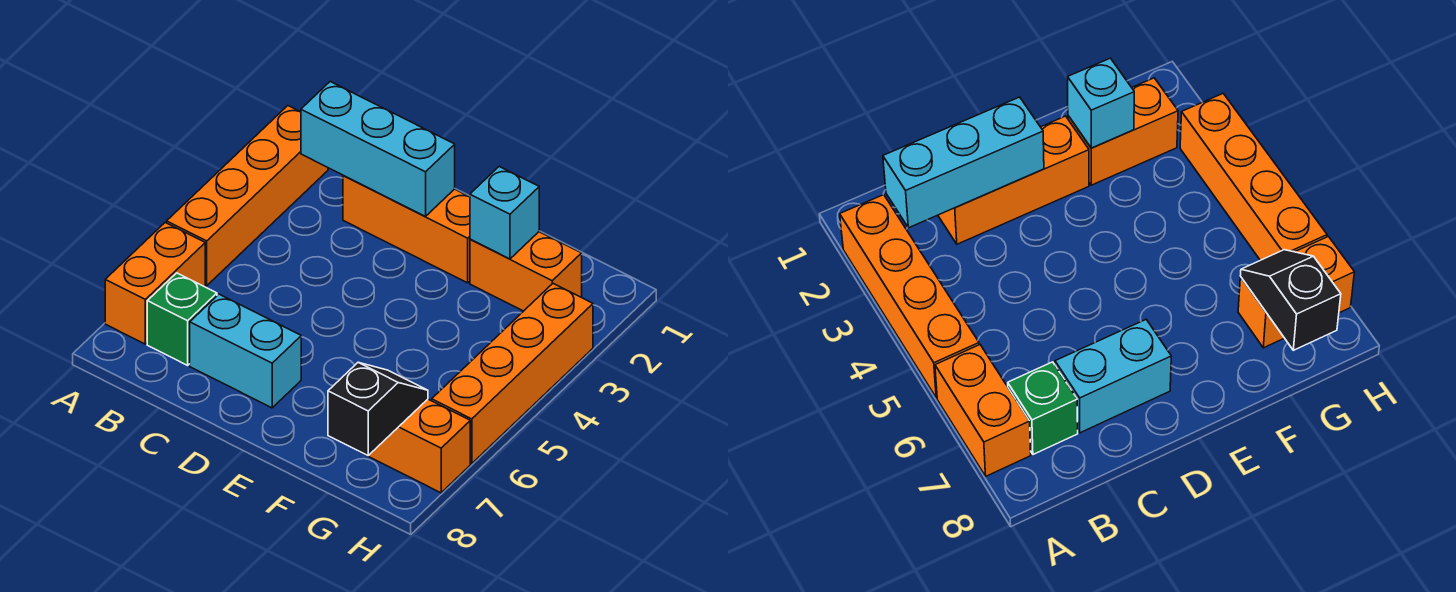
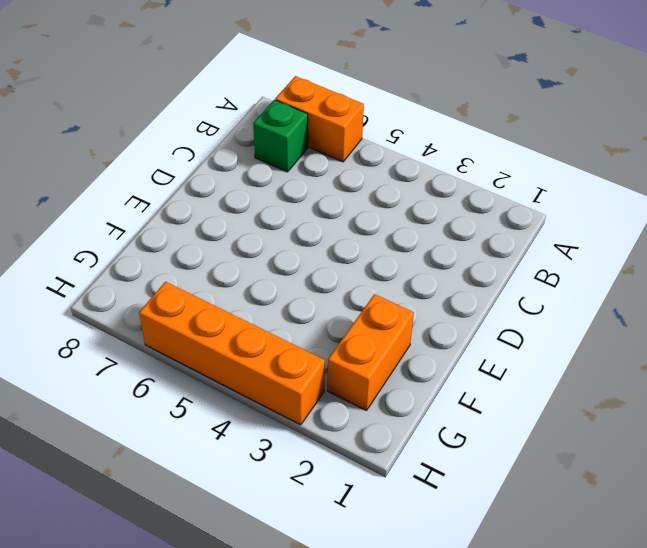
none -> orange 1x4 brick [167,106,328,286]
none -> orange 1x3 brick [343,176,470,283]

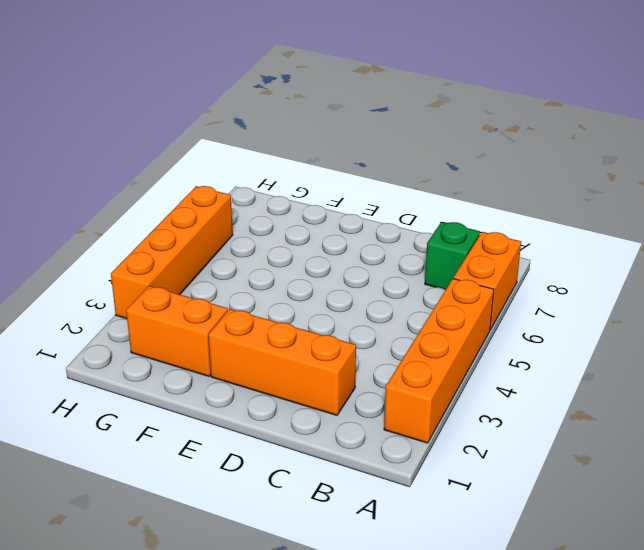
none -> cyan 1x2 brick [190,294,301,408]
none -> orange 1x2 brick [359,399,470,493]

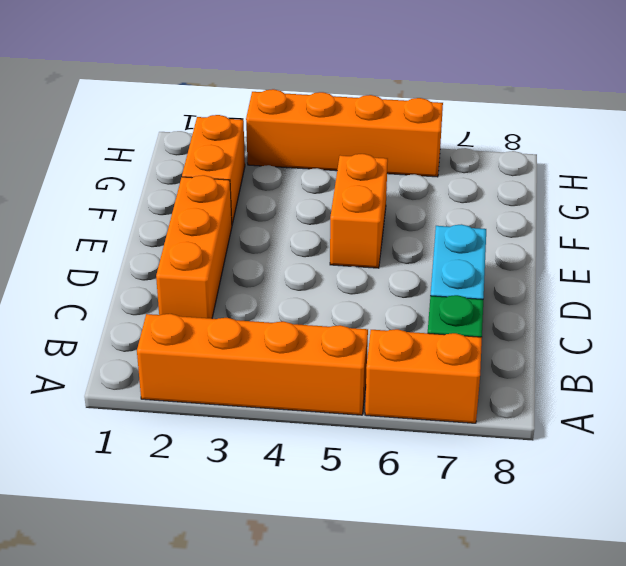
orange 1x2 brick [330,154,388,268] -> orange 1x2 brick moved to [359,399,470,493]
none -> cyan 1x3 brick [301,82,455,216]
none -> cyan 1x1 brick [470,167,539,259]

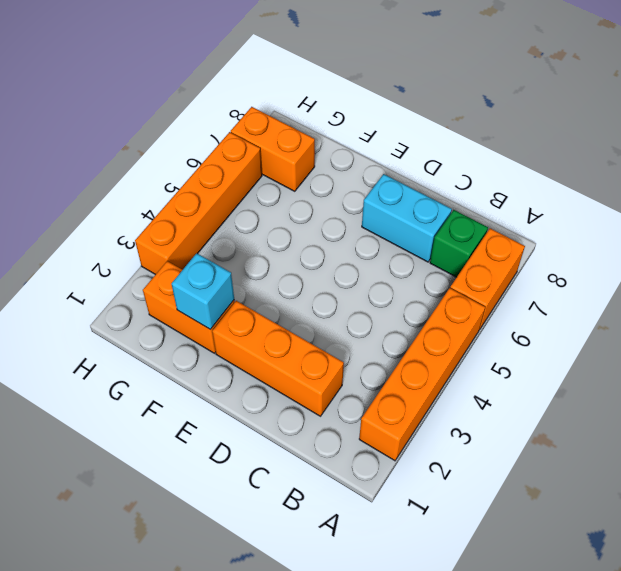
none -> cyan 1x3 brick [301,82,455,216]
none -> black 1x2 slope [328,363,428,455]

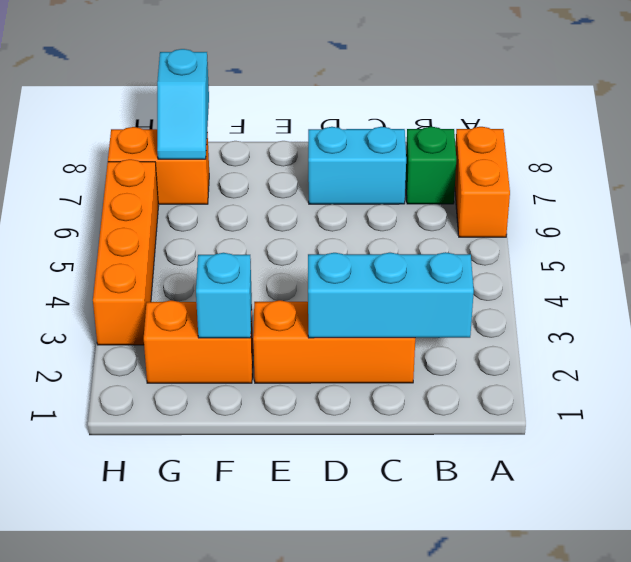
cyan 1x2 slope [157,49,209,159] -> black 1x2 slope [328,363,428,455]
none -> orange 1x4 brick [167,106,328,286]

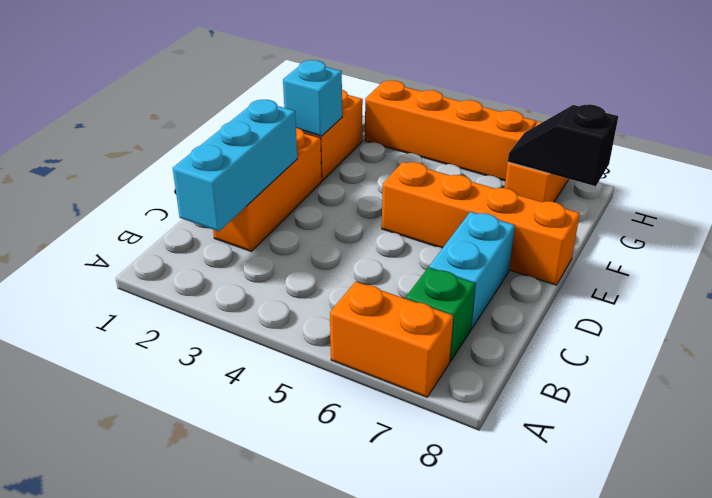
orange 1x4 brick [382,162,580,285] -> orange 1x4 brick moved to [167,106,328,286]

